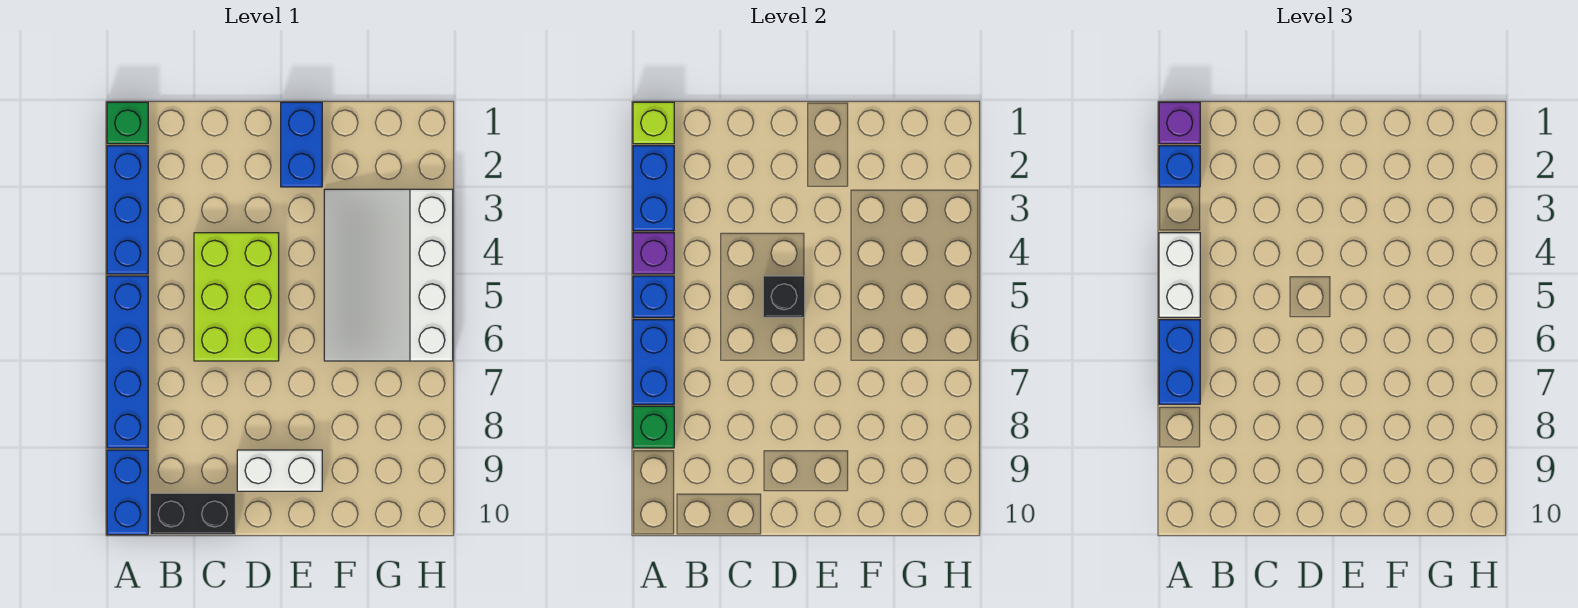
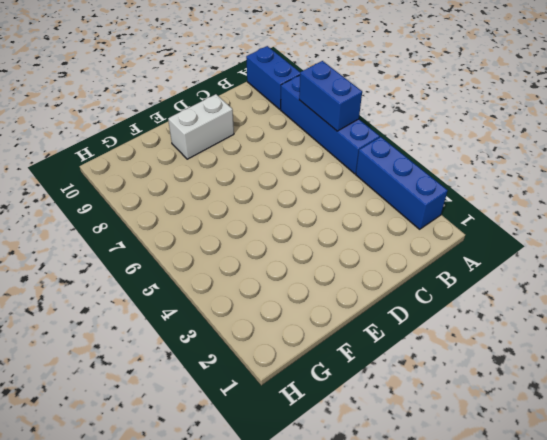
none -> green 1x1 brick [107,102,148,144]
none -> black 1x2 brick [150,493,235,535]
none -> lime 2x3 brick [194,233,279,361]

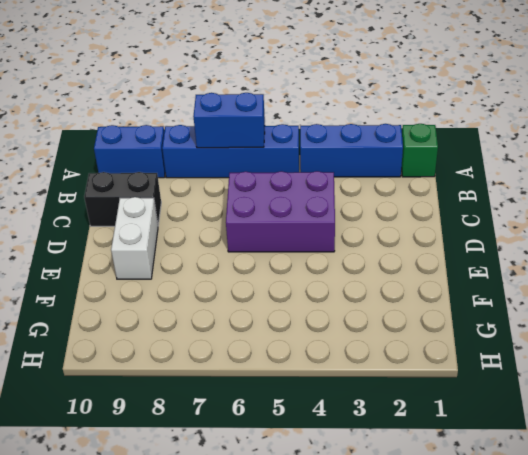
purple 2x3 brick [226,171,335,252] -> lime 2x3 brick [194,233,279,361]
black 1x2 brick [84,172,161,226] -> black 1x2 brick turned to [150,493,235,535]
none -> blue 1x2 brick [281,102,322,187]
none -> white 3x4 slope [324,189,453,361]
none -> lime 1x1 brick [633,102,674,144]

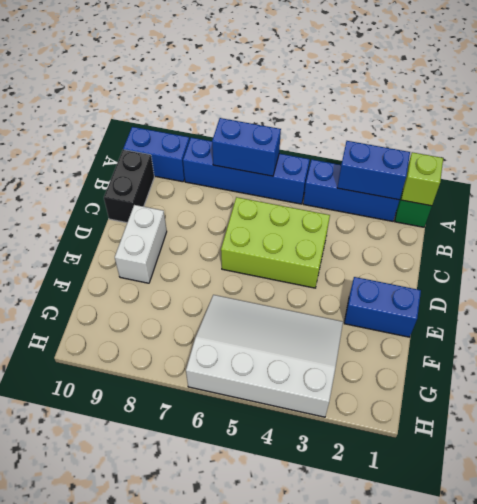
none -> purple 1x1 brick [633,233,674,274]
none -> blue 1x1 brick [633,276,674,317]
none -> green 1x1 brick [633,406,674,448]

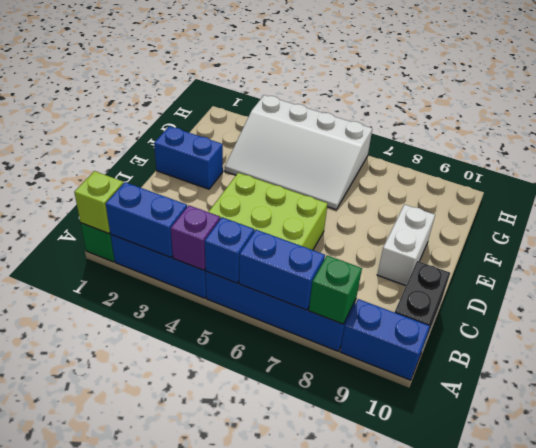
none -> black 1x1 brick [763,276,805,317]
none -> purple 1x1 brick [1159,102,1200,144]
none -> blue 1x1 brick [1159,146,1200,187]

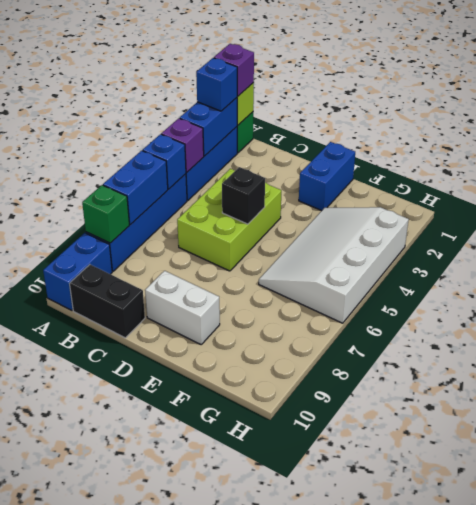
none -> white 1x2 brick [1159,233,1200,317]
none -> blue 1x2 brick [1159,320,1200,404]

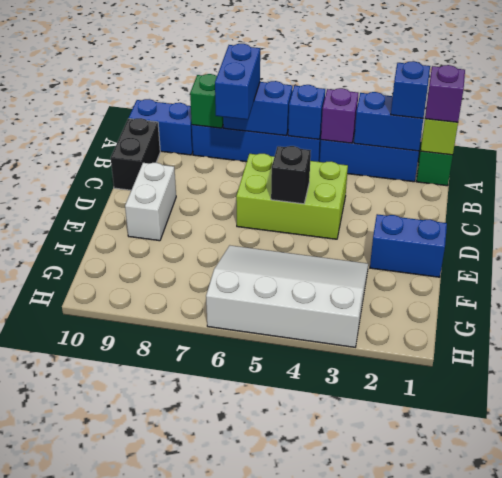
blue 1x2 brick [215,44,260,120] -> blue 1x2 brick turned to [1159,320,1200,404]
none -> white 1x2 brick [1159,233,1200,317]

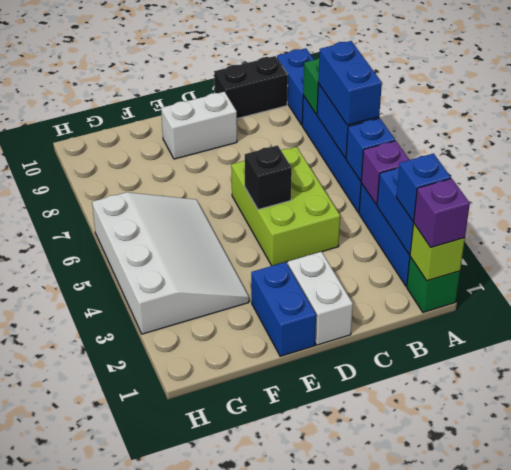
white 1x2 brick [288,252,353,345] -> white 1x2 brick moved to [1159,233,1200,317]

